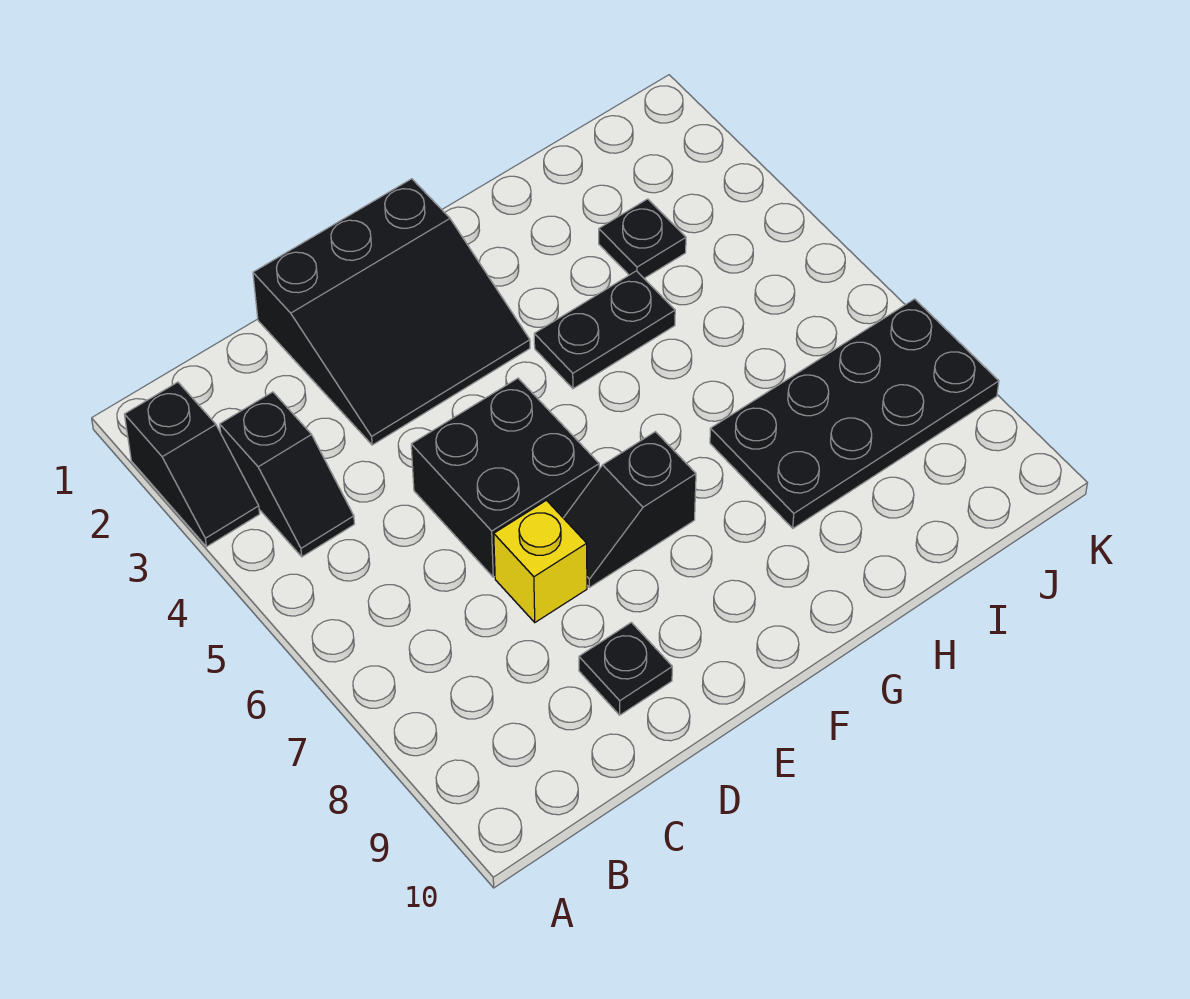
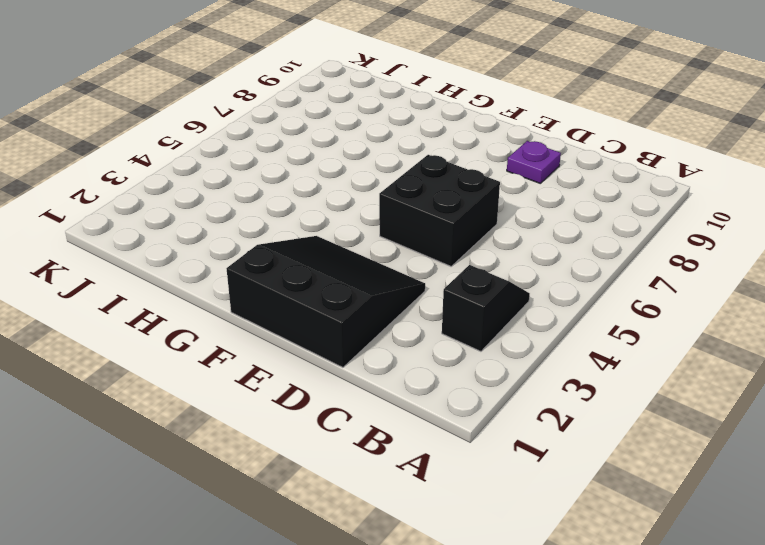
purple 1x1 plate [507,141,561,184] -> black 1x1 plate [579,622,672,715]
none -> black 1x2 slope [124,382,260,547]
none -> yellow 1x1 brick [494,500,587,622]

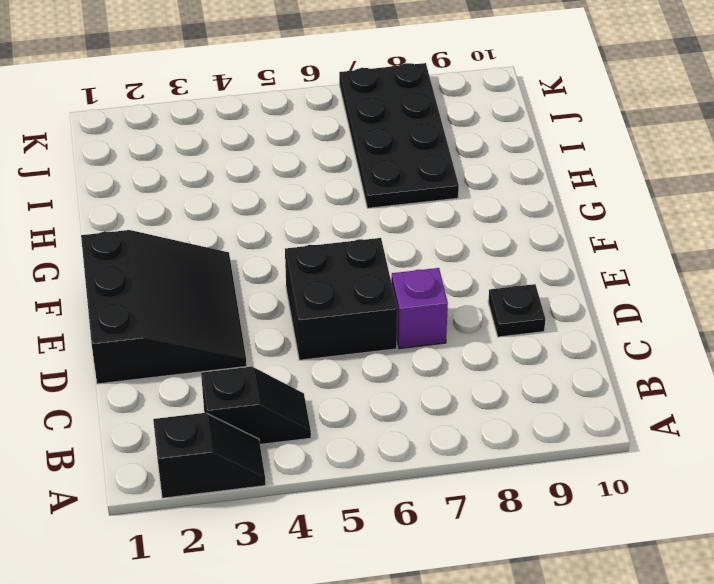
purple 1x1 brick [392,268,448,349] -> yellow 1x1 brick [494,500,587,622]
none -> black 1x2 slope [564,432,696,587]
none -> black 1x2 plate [534,271,675,389]

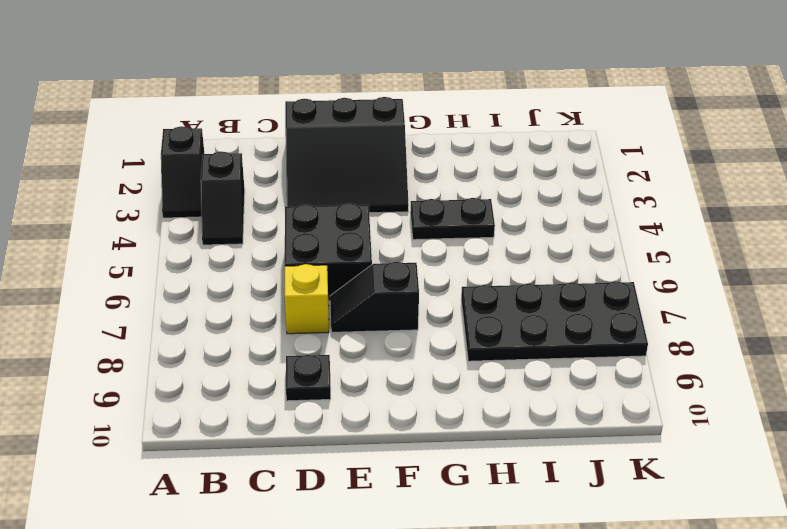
none -> black 1x1 plate [599,199,686,278]

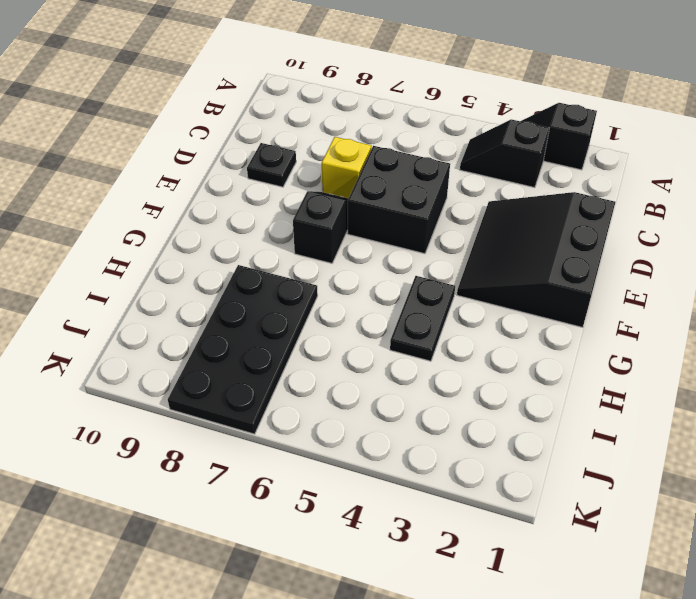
none -> black 1x1 plate [599,199,686,278]

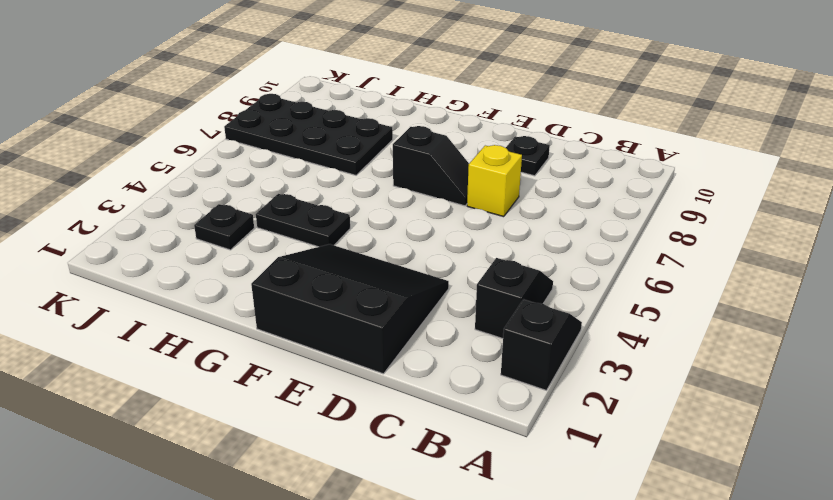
none -> black 2x2 brick [411,378,599,577]

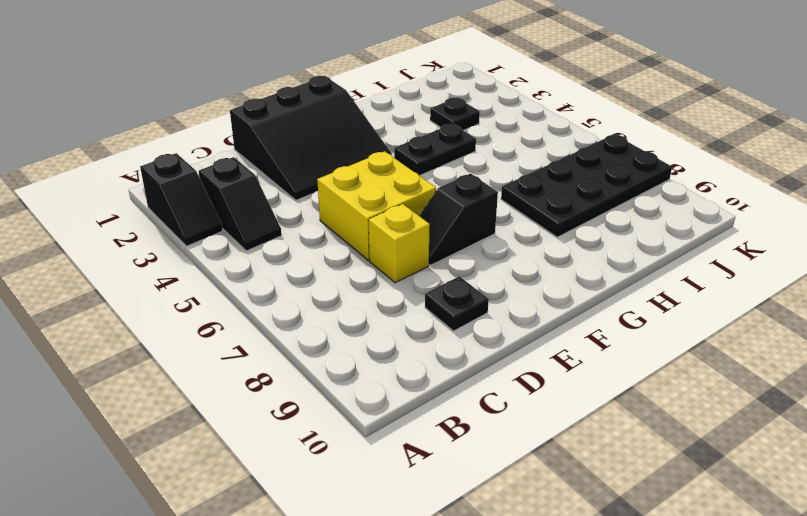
yellow 2x2 brick [317,151,436,260] -> black 2x2 brick [411,378,599,577]

